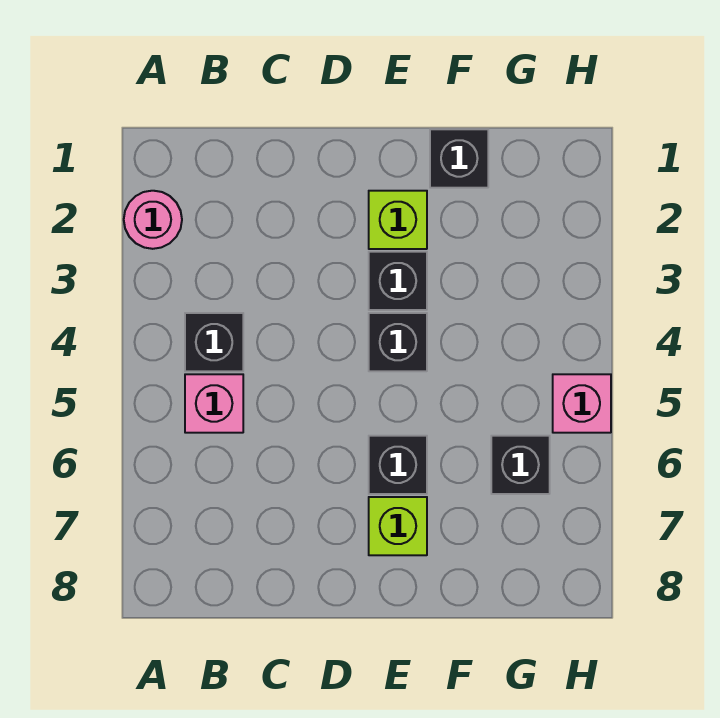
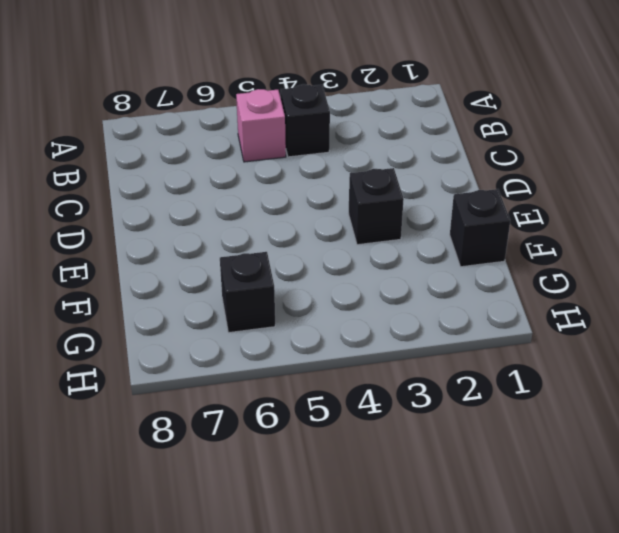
none -> pink 1x1 round brick [124,191,182,249]
none -> lime 1x1 brick [369,191,427,249]

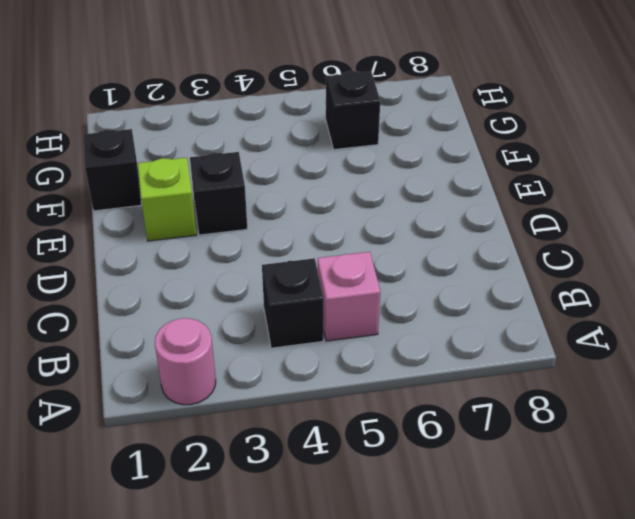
none -> black 1x1 brick [369,313,427,371]
none -> black 1x1 brick [369,436,427,494]

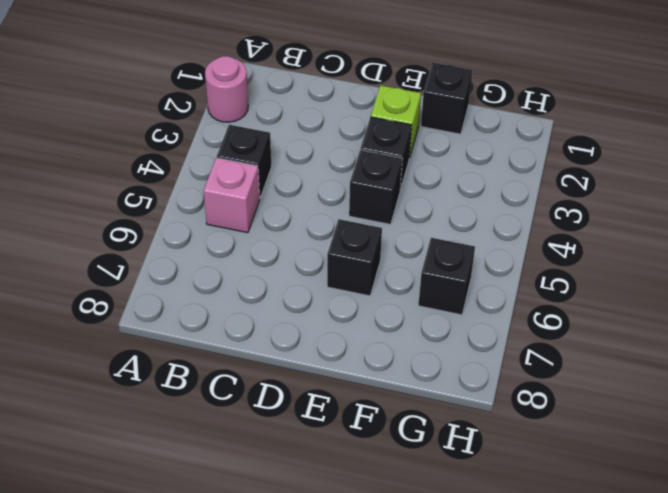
none -> lime 1x1 brick [369,497,427,555]
none -> pink 1x1 brick [553,374,611,433]

